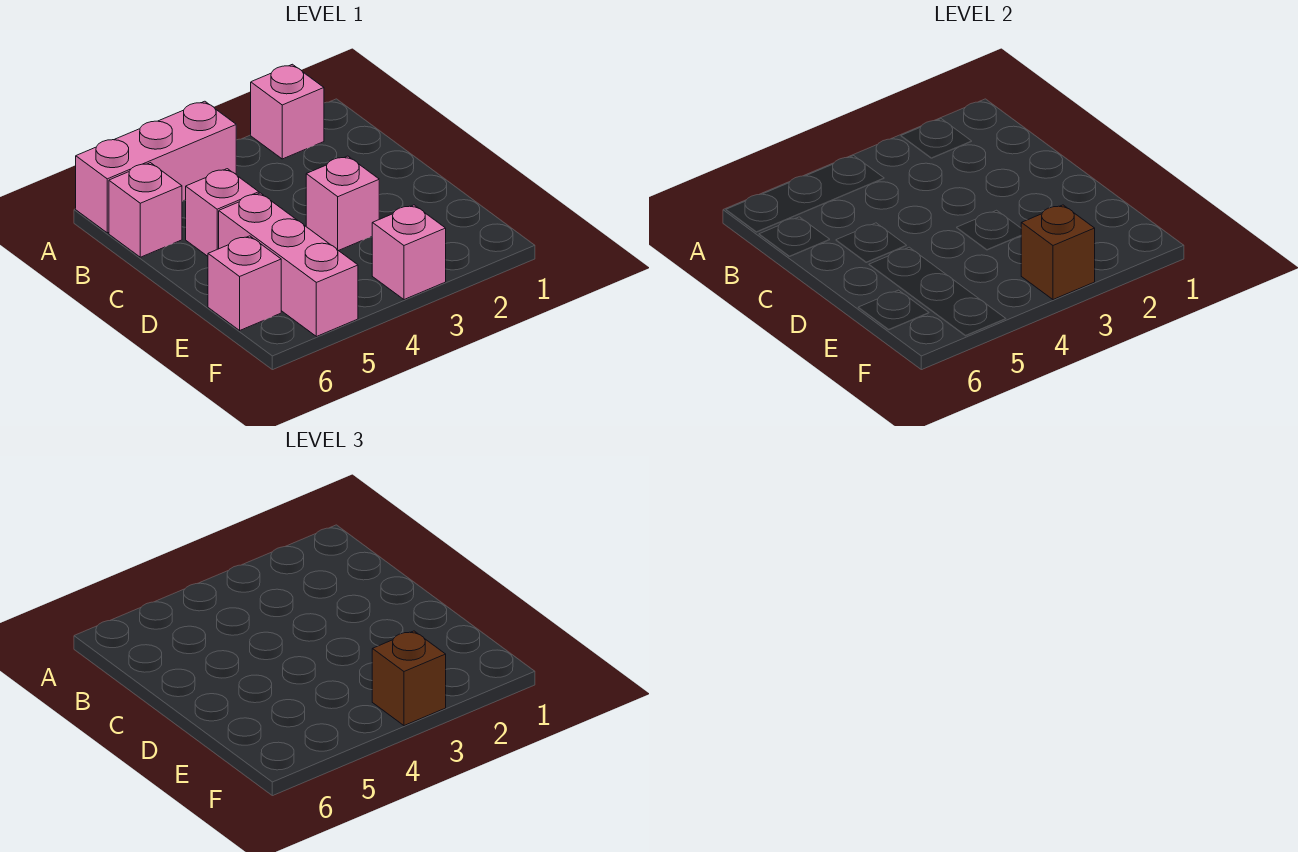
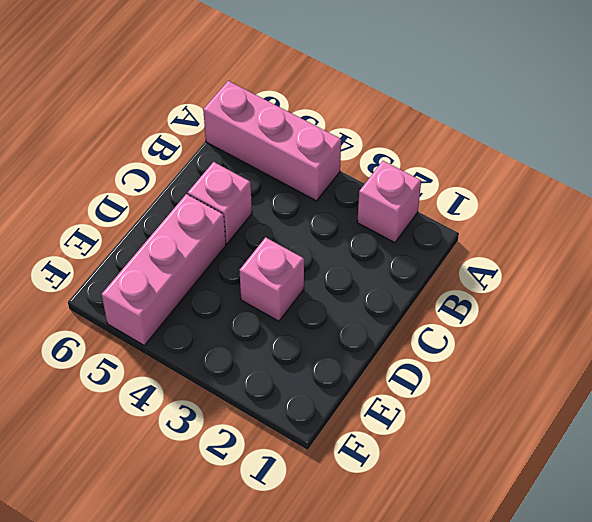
none -> pink 1x1 brick [109,163,182,257]
none -> pink 1x1 brick [208,236,281,330]

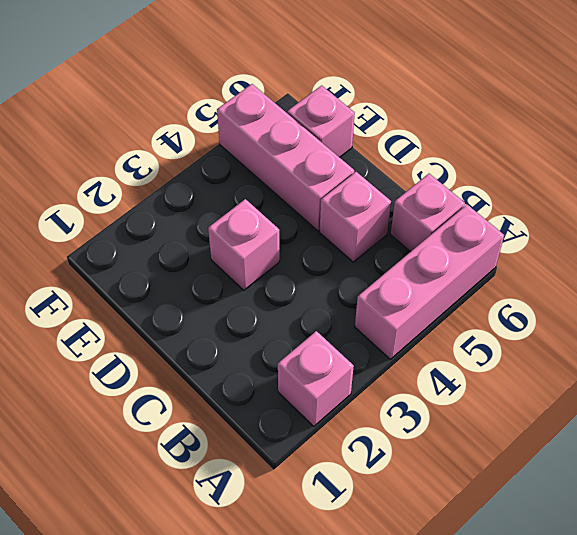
none -> pink 1x1 brick [372,205,446,300]
none -> brown 1x1 brick [1021,205,1095,300]

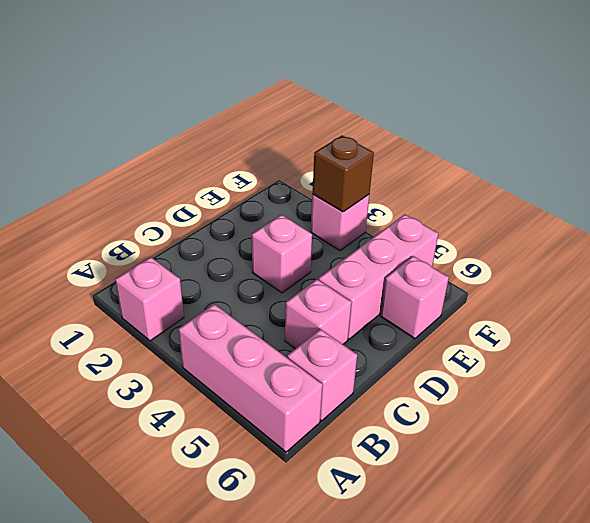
none -> brown 1x1 brick [372,631,446,726]

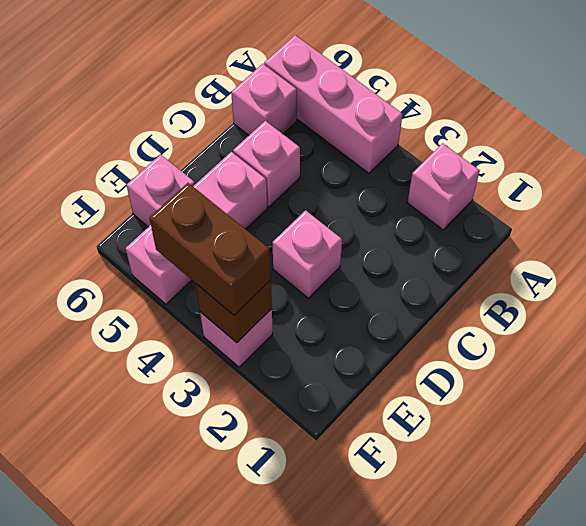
brown 1x2 brick [150,183,271,315] -> brown 1x1 brick [372,631,446,726]

